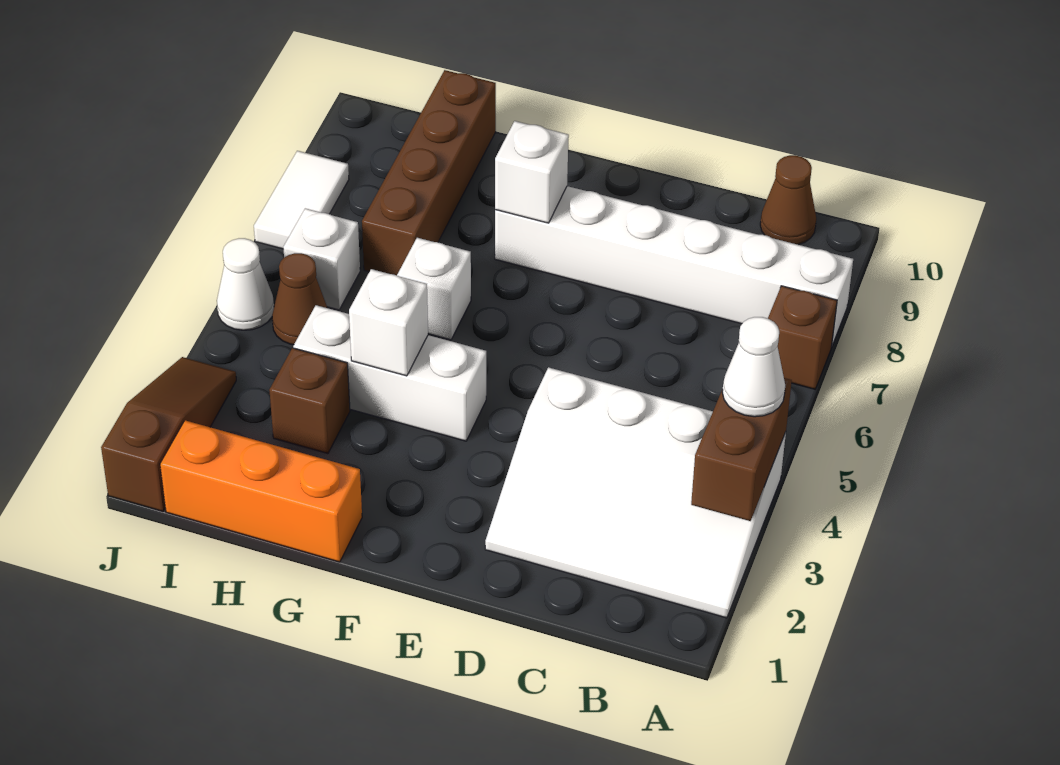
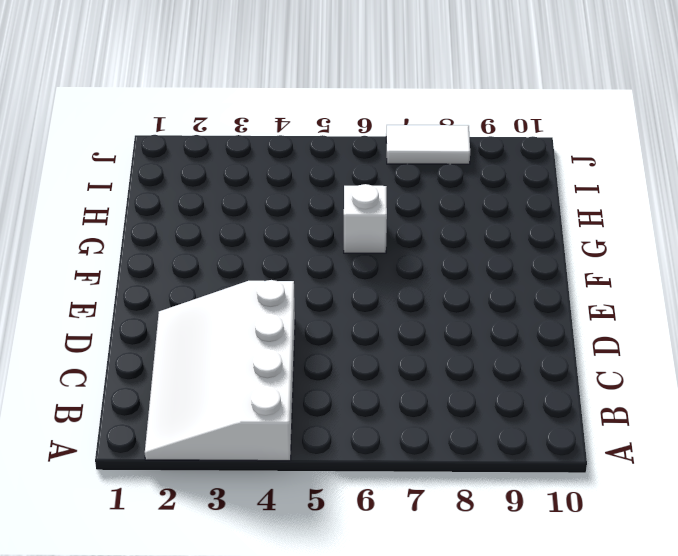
none -> brown 1x1 brick [768,286,837,389]
none -> white 1x6 brick [495,186,853,347]
none -> brown 1x1 cone [760,155,816,245]

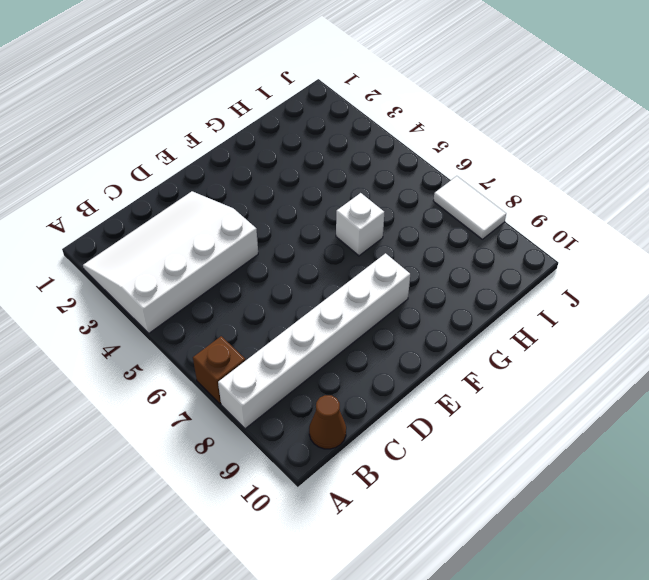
none -> white 1x3 brick [293,305,486,441]
none -> orange 1x3 brick [160,420,362,562]
none -> brown 1x1 brick [269,348,350,454]

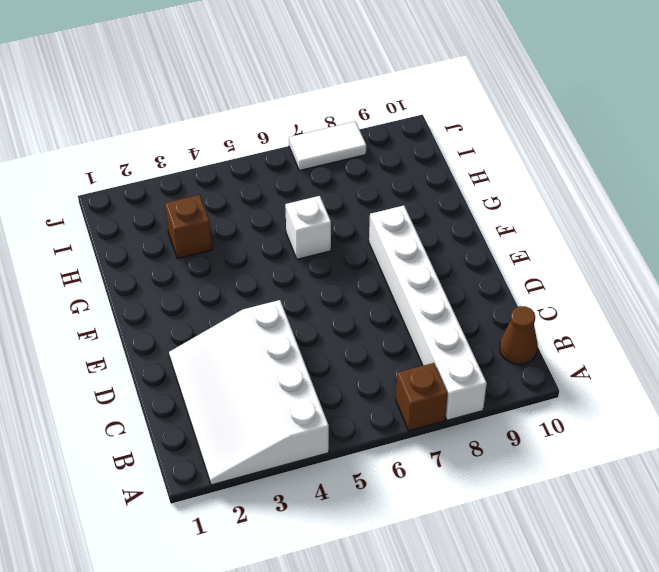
none -> white 1x3 brick [293,305,486,441]
none -> orange 1x3 brick [160,420,362,562]
none -> brown 1x4 brick [362,70,496,275]

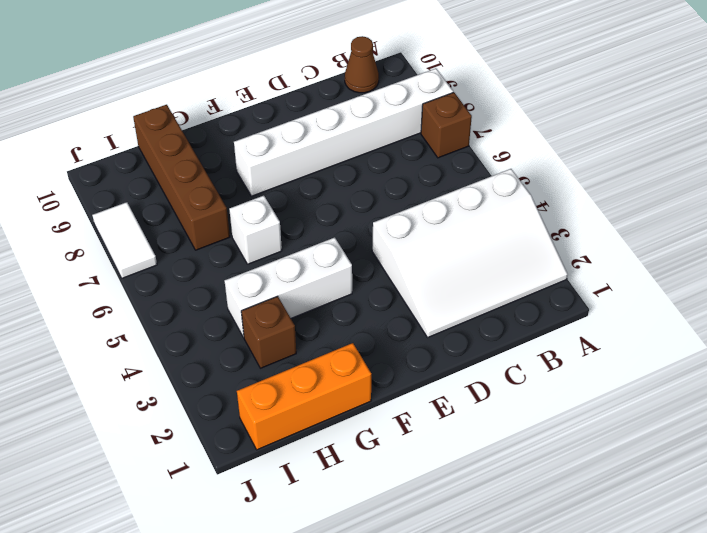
none -> brown 1x1 cone [272,253,327,345]
none -> white 1x1 brick [283,208,360,310]
none -> brown 1x3 slope [101,357,236,511]

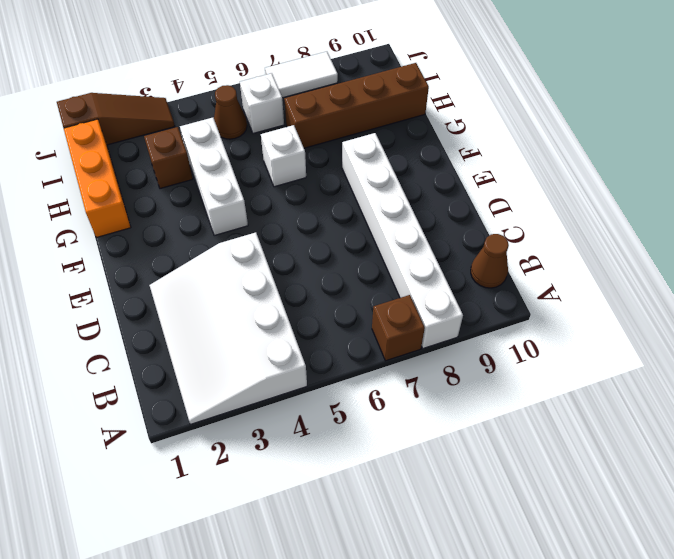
none -> white 1x1 cone [217,238,274,330]
none -> brown 1x2 brick [691,378,792,521]
none -> white 1x1 brick [495,121,569,223]

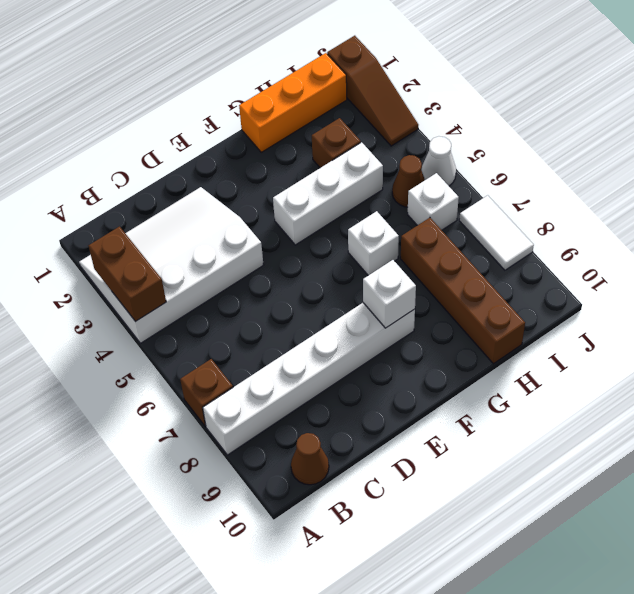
none -> white 1x1 brick [349,269,428,376]
none -> white 1x1 cone [722,317,785,417]

